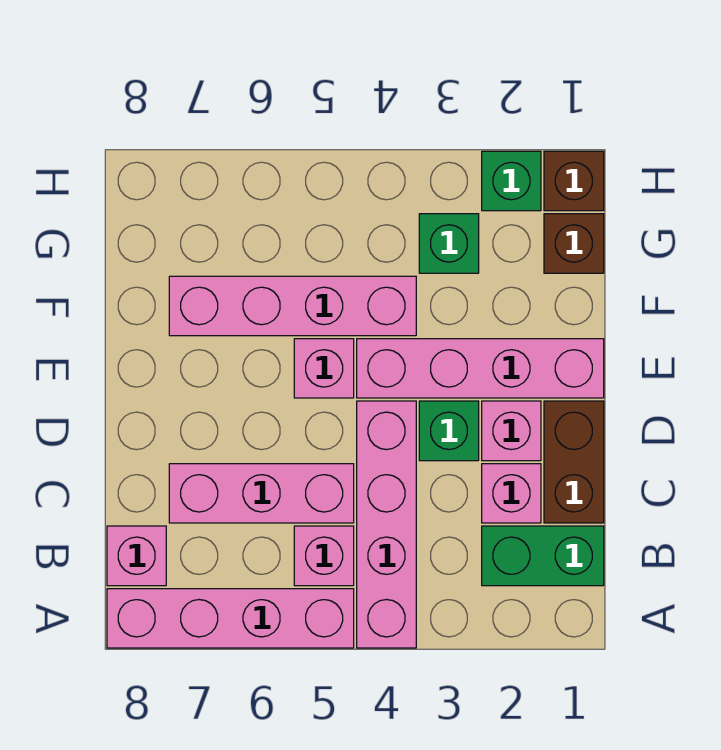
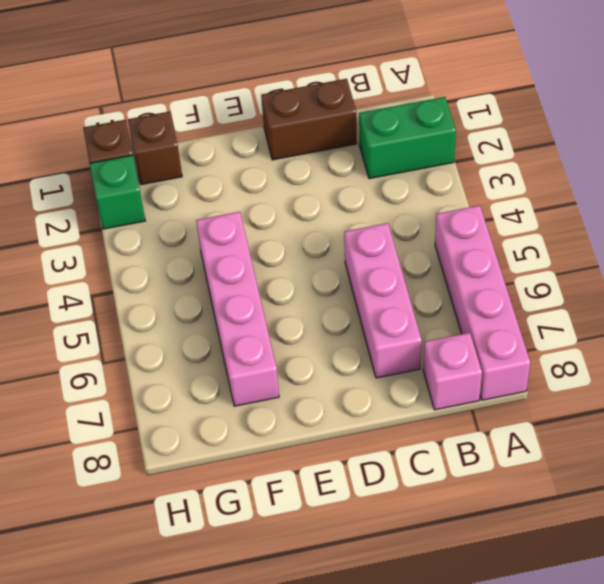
green 1x2 brick [359,97,456,179] -> green 1x2 brick turned to [482,526,604,586]
none -> pink 1x4 brick [357,401,416,648]
none -> pink 1x1 brick [294,526,354,586]
none -> pink 1x1 brick [482,464,541,523]

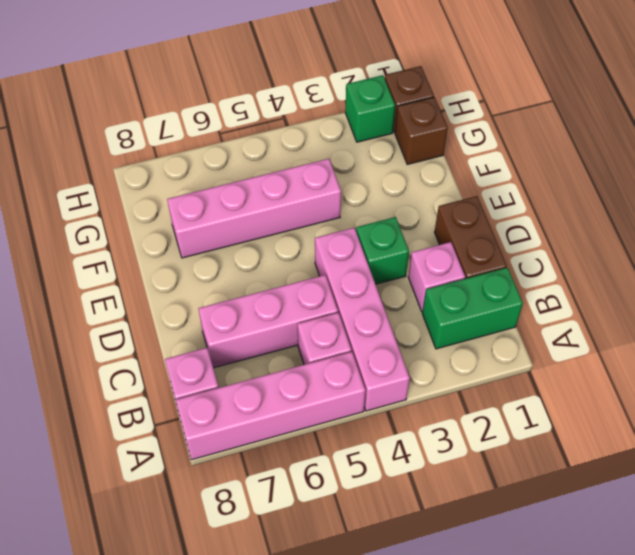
none -> pink 1x1 brick [482,401,541,461]
none -> pink 1x4 brick [357,339,604,398]
none -> pink 1x1 brick [294,339,354,398]

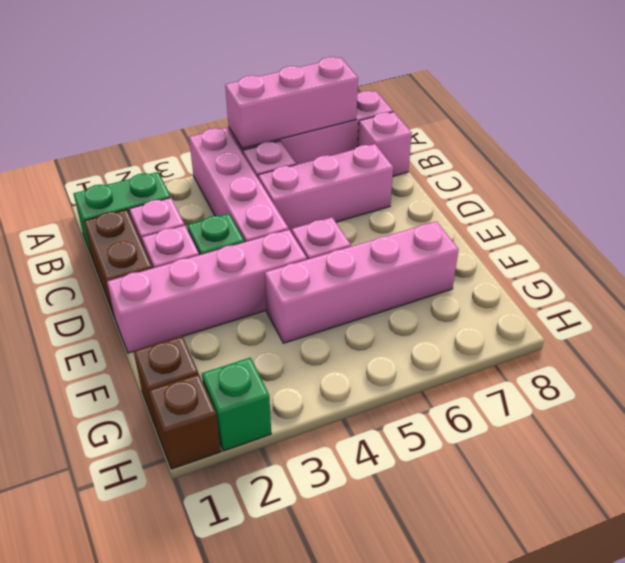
pink 1x3 brick [225,57,358,149] -> none
none -> green 1x1 brick [419,214,479,273]

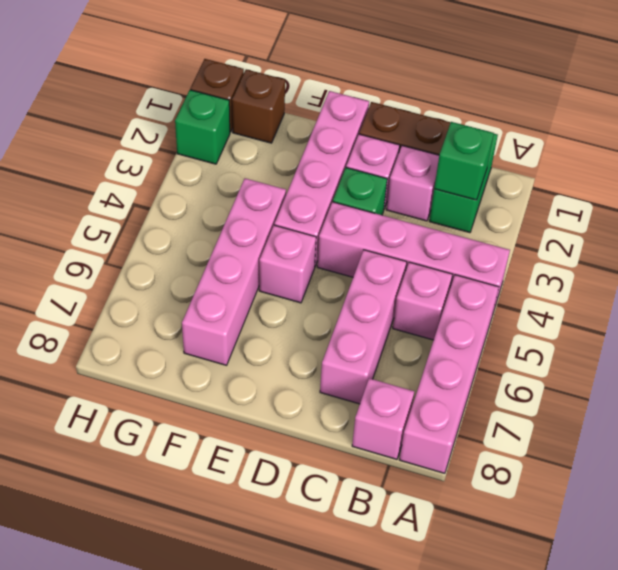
green 1x1 brick [434,122,494,200] -> green 1x1 brick moved to [419,214,479,273]

